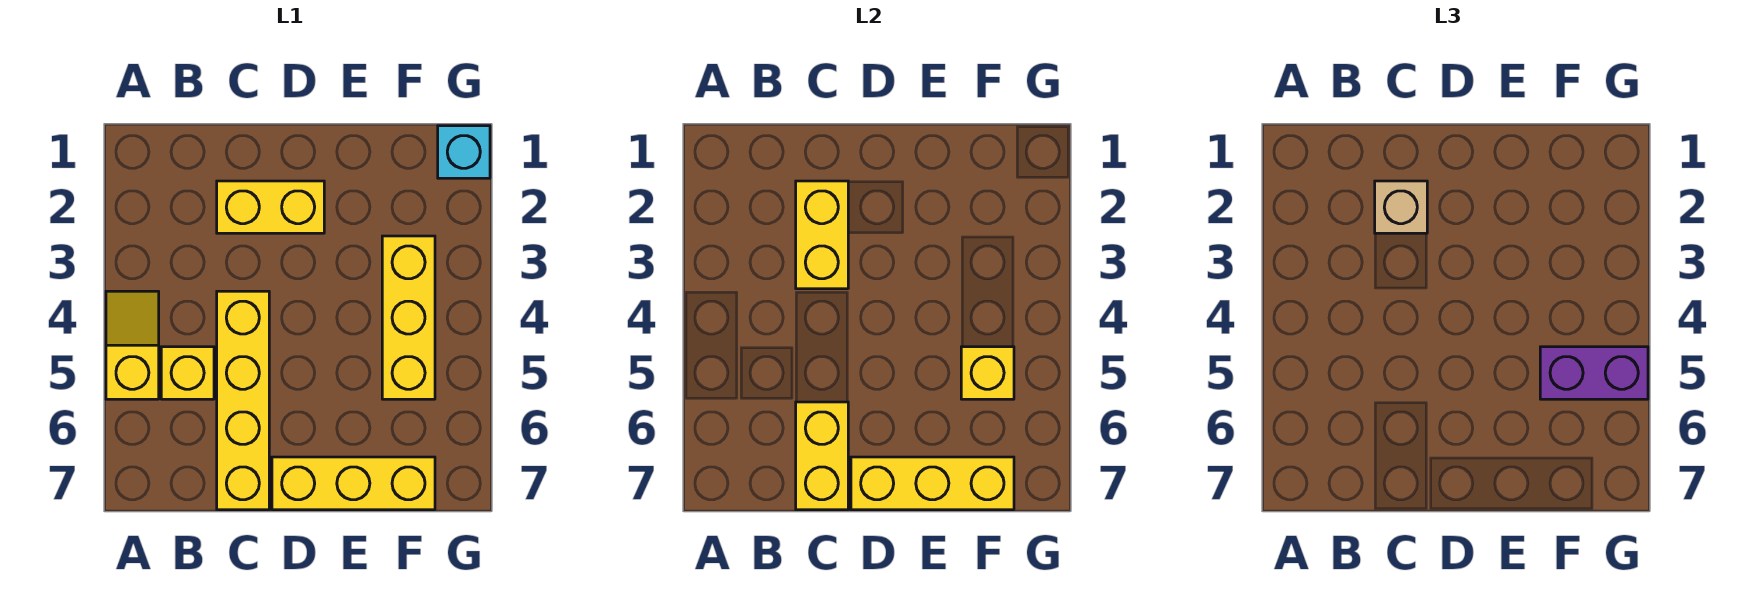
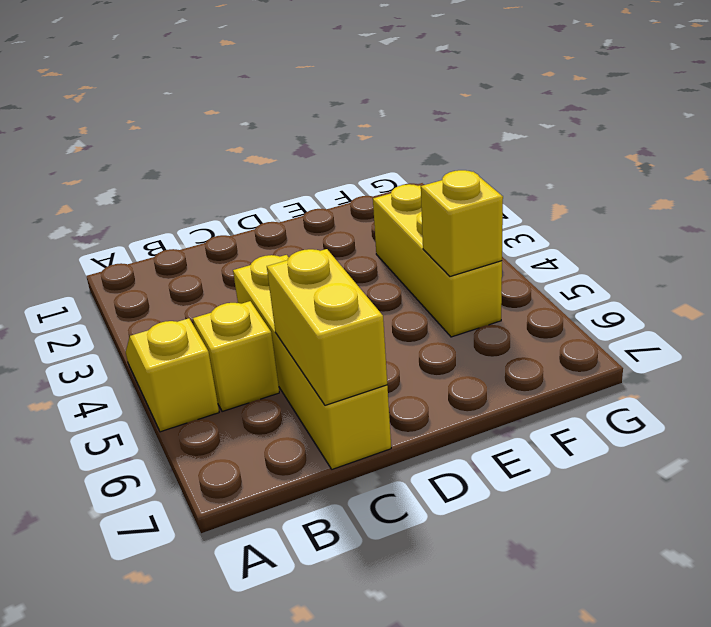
none -> yellow 1x2 brick [217,181,324,233]
none -> yellow 1x3 brick [272,457,435,510]
none -> cyan 1x1 brick [438,126,490,178]

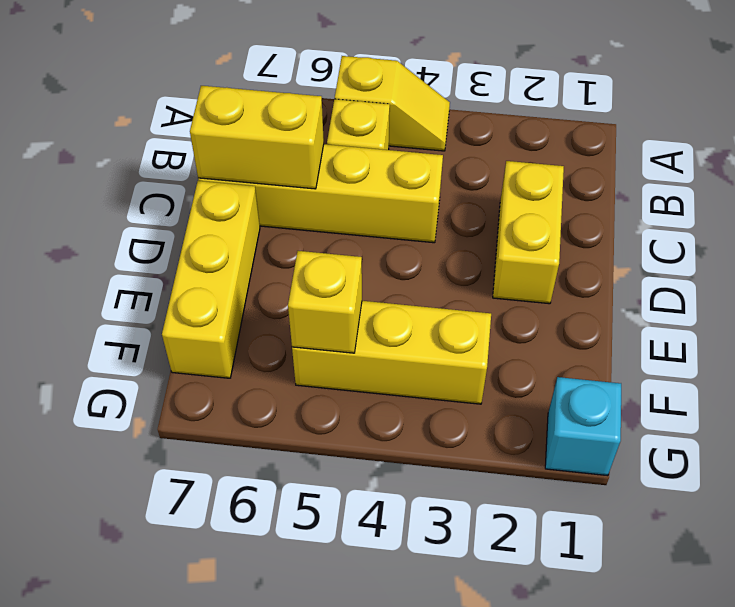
none -> yellow 1x2 brick [796,181,848,289]
none -> yellow 1x3 brick [851,457,1014,510]
none -> tan 1x1 brick [1375,181,1427,233]

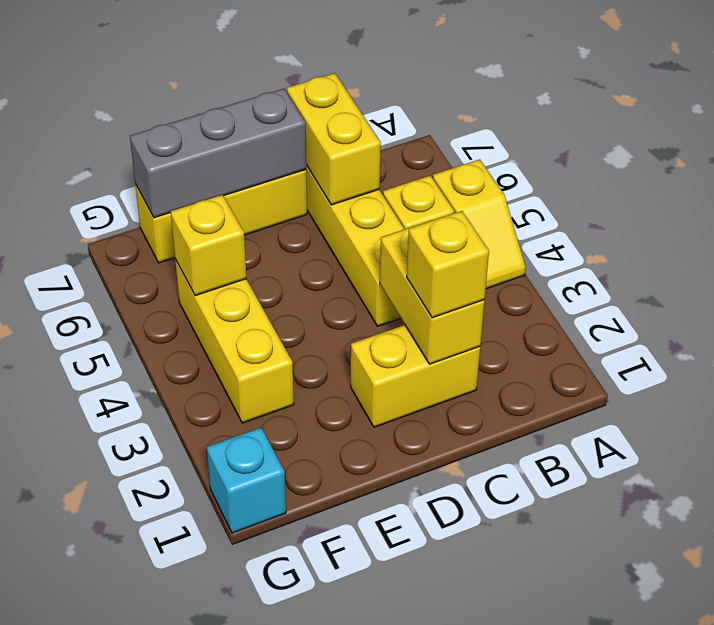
yellow 1x1 brick [407,211,489,318] -> tan 1x1 brick [1375,181,1427,233]
grey 1x3 brick [130,89,306,218] -> yellow 1x3 brick [851,457,1014,510]
none -> purple 1x2 brick [1540,347,1648,399]

